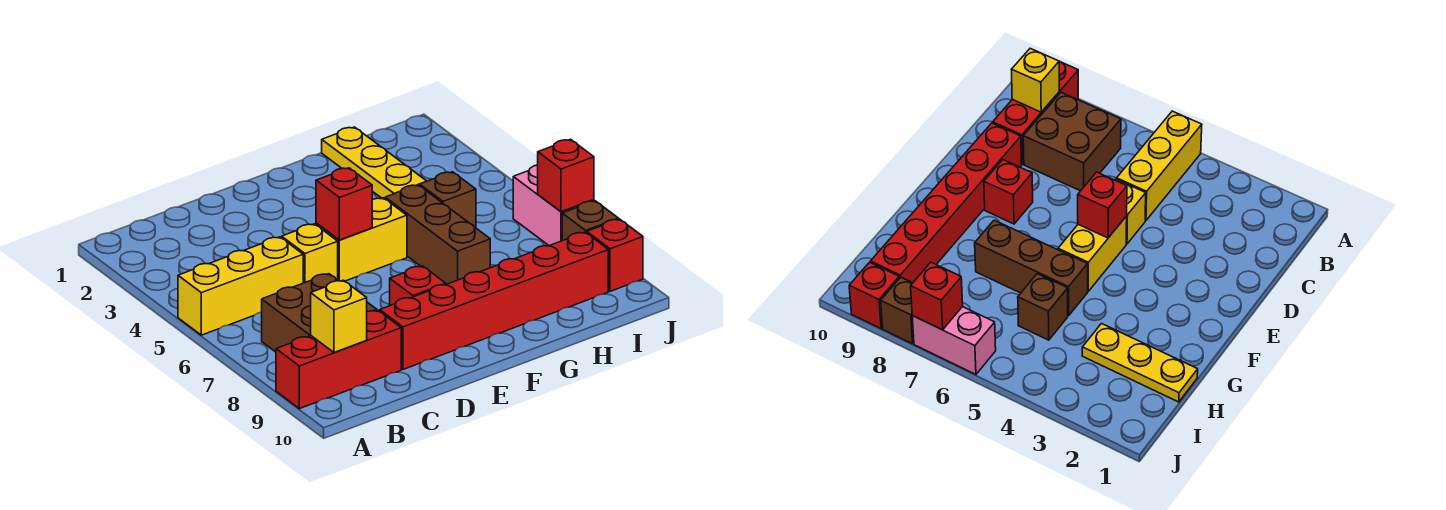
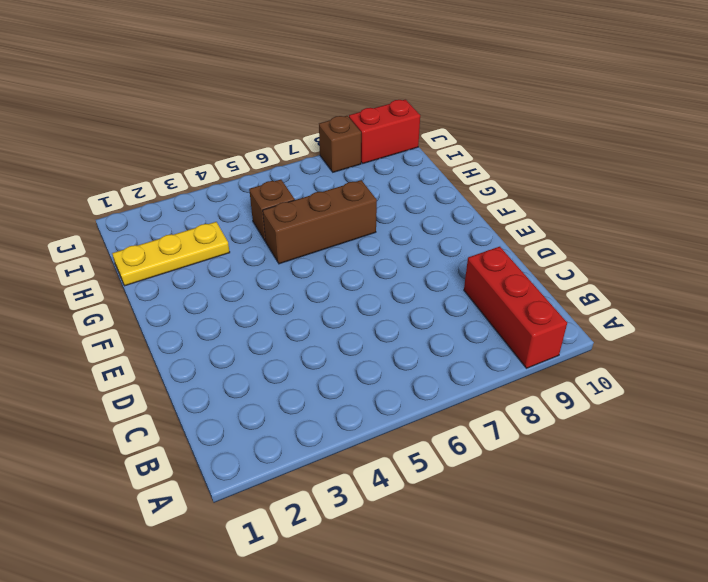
red 1x2 brick [349,100,420,164] -> red 1x1 brick [587,219,643,291]
none -> yellow 1x3 brick [178,237,303,335]
none -> brown 2x2 brick [262,274,377,352]
none -> yellow 1x1 brick [282,224,338,283]

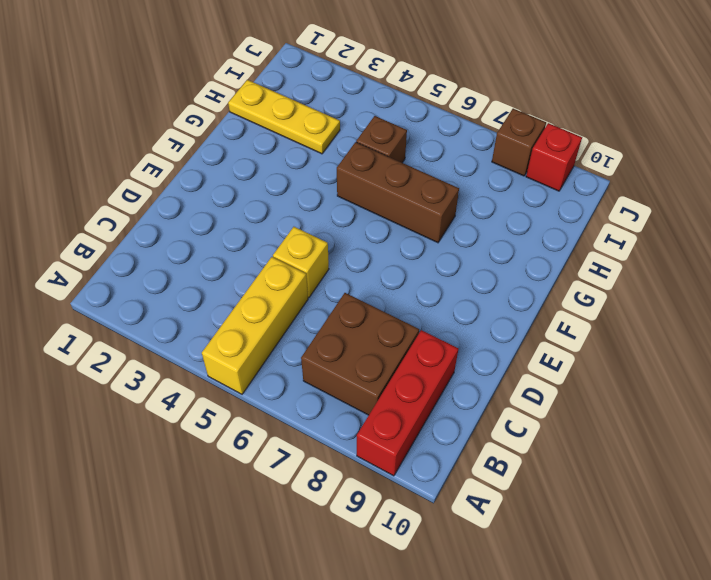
none -> red 1x6 brick [380,232,608,369]
none -> yellow 1x2 brick [316,198,407,281]
none -> red 1x1 brick [390,266,446,306]

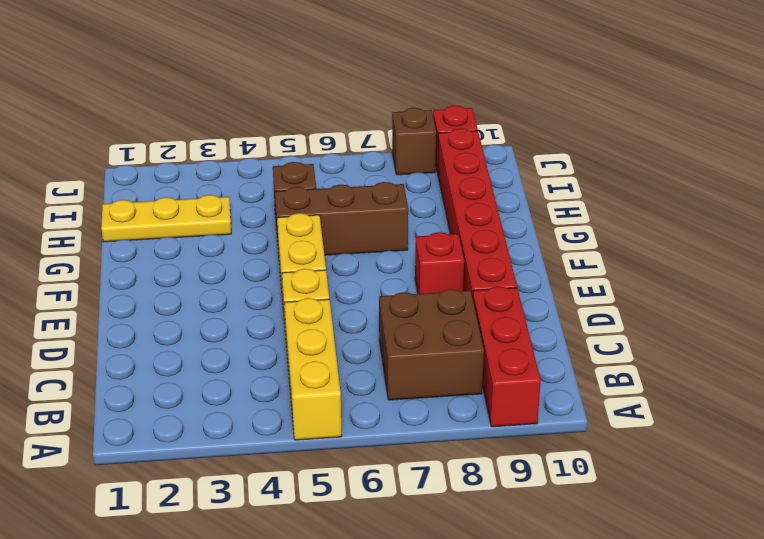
none -> pink 1x2 brick [513,165,594,246]
none -> yellow 1x1 brick [311,280,367,352]
none -> red 1x1 brick [316,168,372,240]

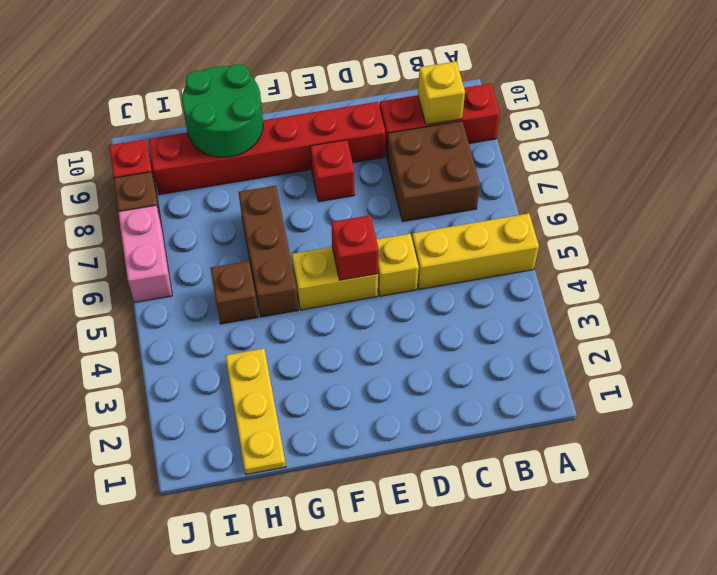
green 2x2 round brick [182,64,263,157] -> none
none -> red 1x1 brick [538,139,594,212]

